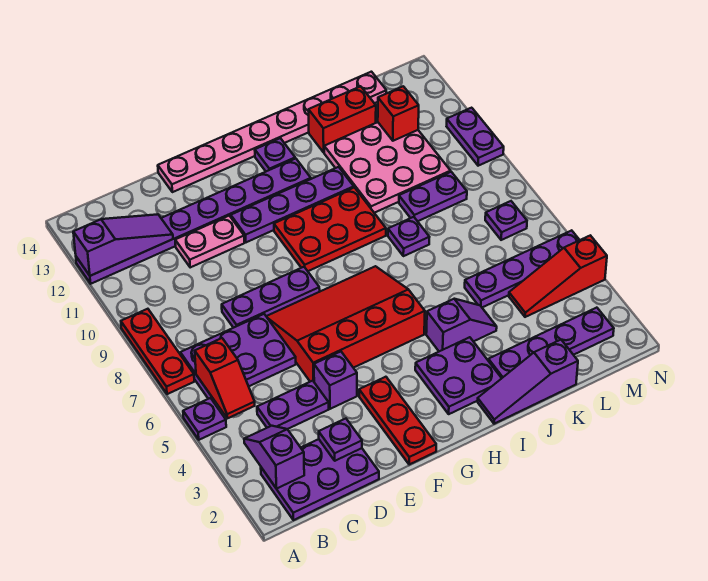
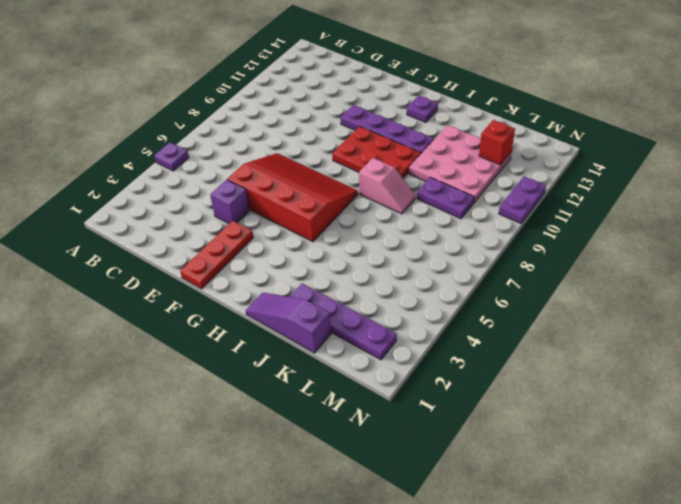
pink 1x2 slope [359,158,415,214] -> purple 1x1 plate [388,217,429,256]
none -> red 1x3 plate [121,309,194,394]
none -> purple 1x8 plate [76,158,311,284]
none -> purple 2x3 plate [261,439,379,520]
none -> purple 2x3 plate [180,314,296,402]

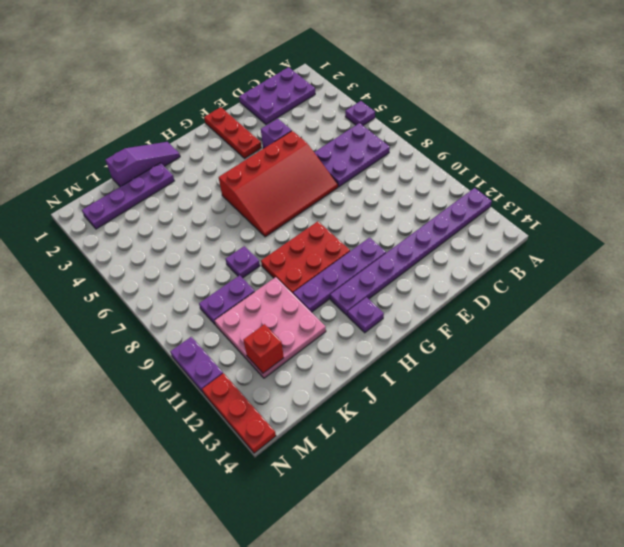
red 1x3 plate [202,373,276,453] -> red 1x3 plate moved to [121,309,194,394]
none -> purple 1x2 plate [257,381,329,429]
none -> purple 1x3 plate [222,267,320,328]
none -> pink 1x2 plate [175,216,244,267]
none -> pink 1x8 plate [158,72,386,192]

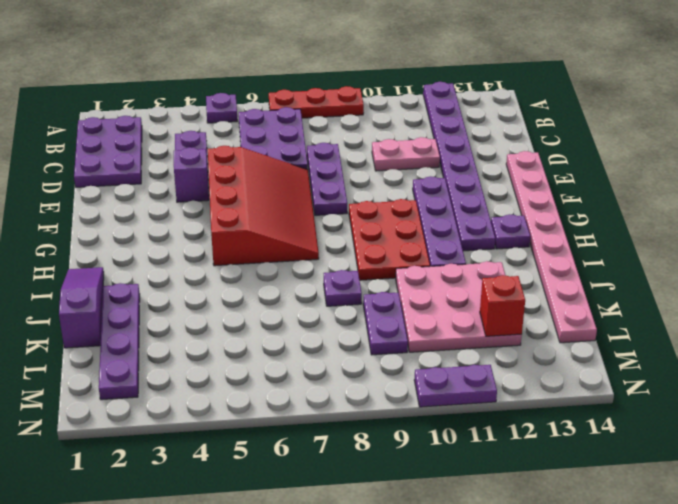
pink 1x2 plate [372,137,440,171] -> pink 1x2 plate turned to [175,216,244,267]
none -> red 1x3 plate [359,377,436,465]
none -> purple 2x2 plate [415,337,502,414]
none -> purple 1x2 slope [426,299,497,351]
none -> red 1x2 brick [308,86,376,152]

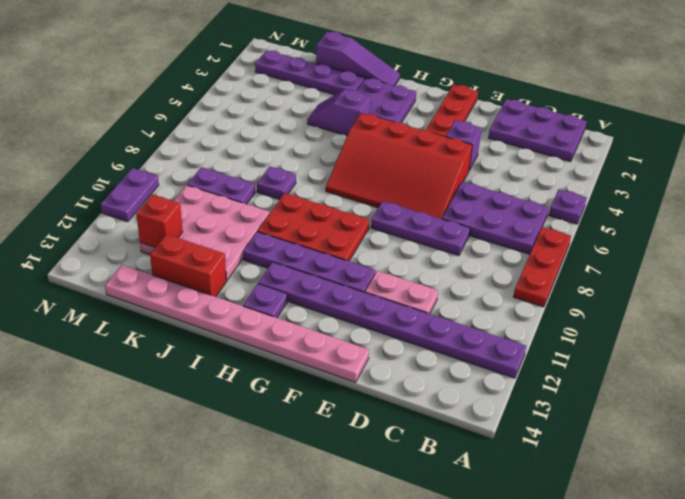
none -> purple 1x2 plate [257,381,329,429]
none -> purple 1x4 plate [465,230,579,307]
none -> red 1x3 slope [509,235,607,317]
none -> purple 1x1 plate [485,201,527,240]

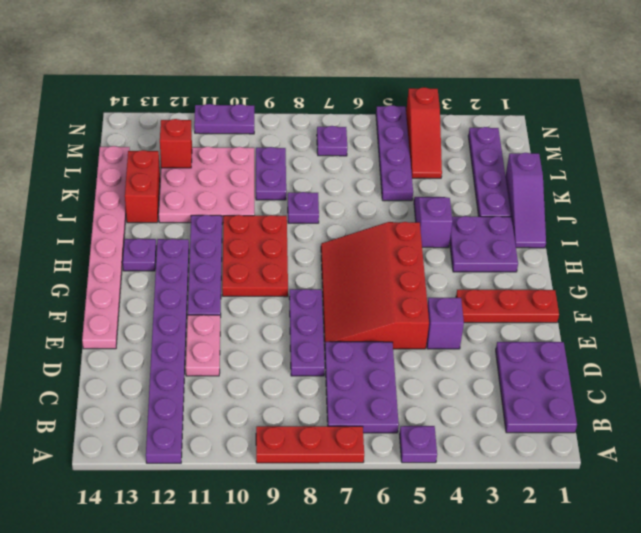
none -> purple 1x2 plate [257,381,329,429]
none -> purple 1x3 slope [73,214,173,276]
none -> purple 1x2 slope [244,426,304,489]
none -> red 1x2 slope [195,338,255,418]

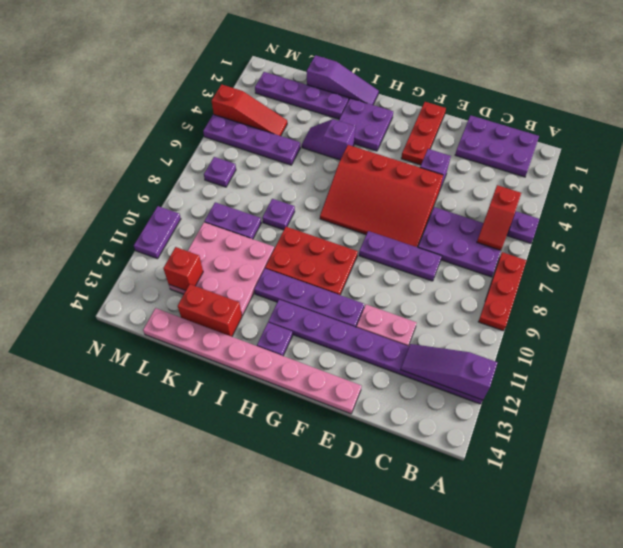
red 1x2 slope [477,185,521,250] -> red 1x2 slope turned to [195,338,255,418]
none -> purple 1x2 plate [257,381,329,429]
none -> purple 1x2 slope [244,426,304,489]
none -> purple 1x1 plate [319,419,362,461]

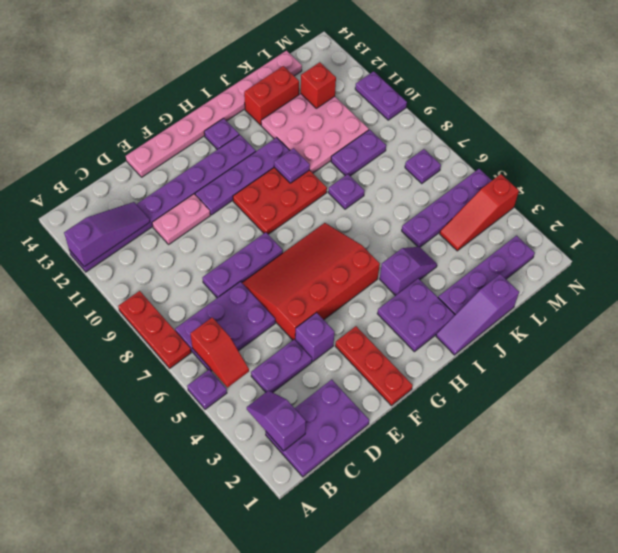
purple 1x1 plate [274,148,310,183] -> purple 1x1 plate moved to [319,419,362,461]

